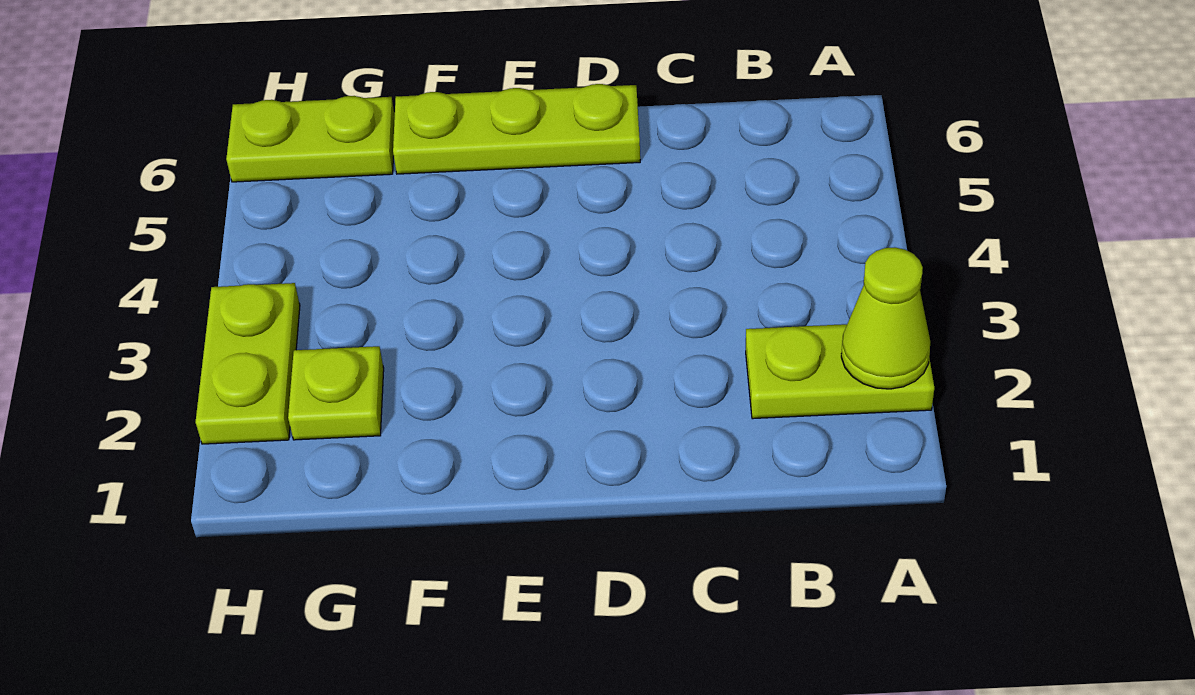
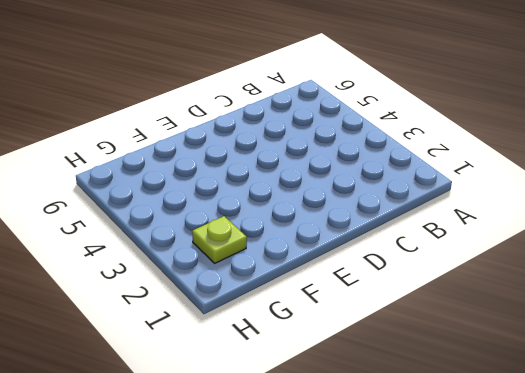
none -> lime 1x2 plate [746,324,934,419]
none -> lime 1x3 plate [393,84,640,174]

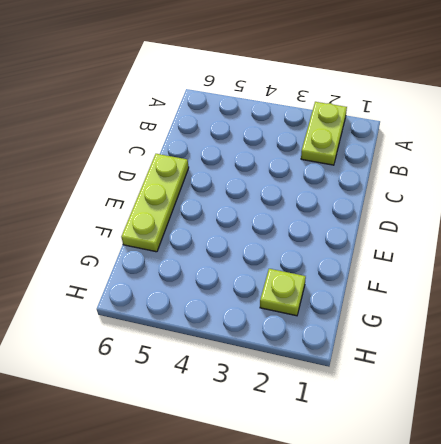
none -> lime 1x2 plate [226,96,395,182]
none -> lime 1x2 plate [196,283,300,444]

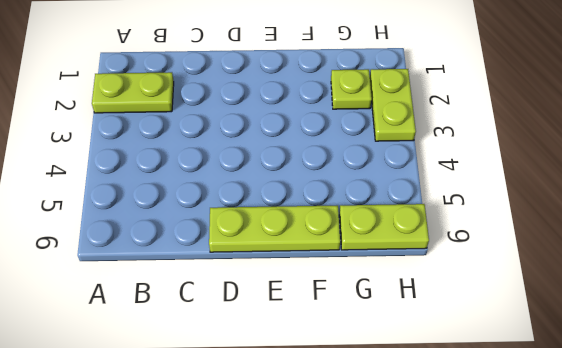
none -> lime 1x1 cone [841,247,930,389]

